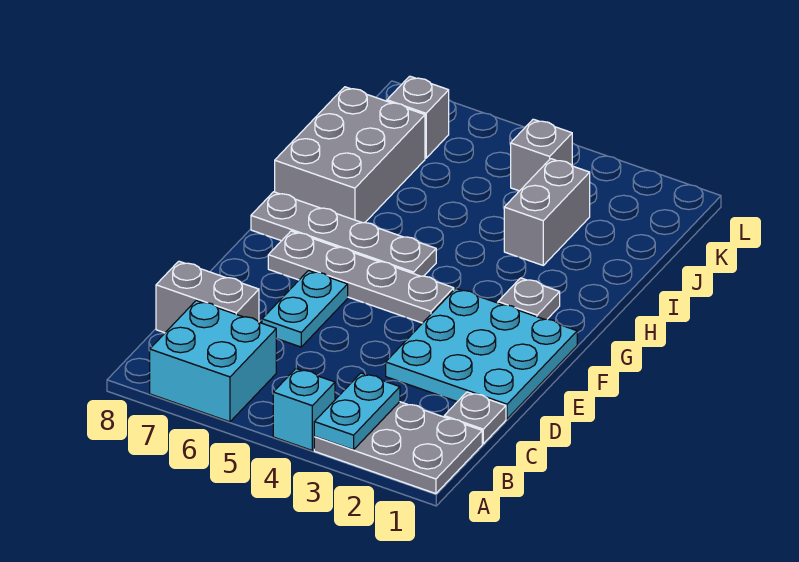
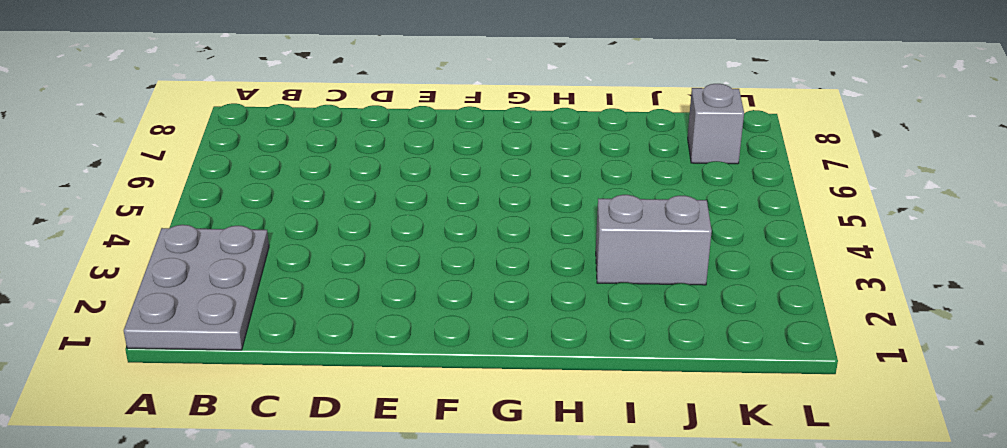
none -> cyan 1x1 brick [273,369,335,450]
none -> cyan 2x2 brick [150,301,276,422]
none -> grey 1x1 plate [444,392,506,444]

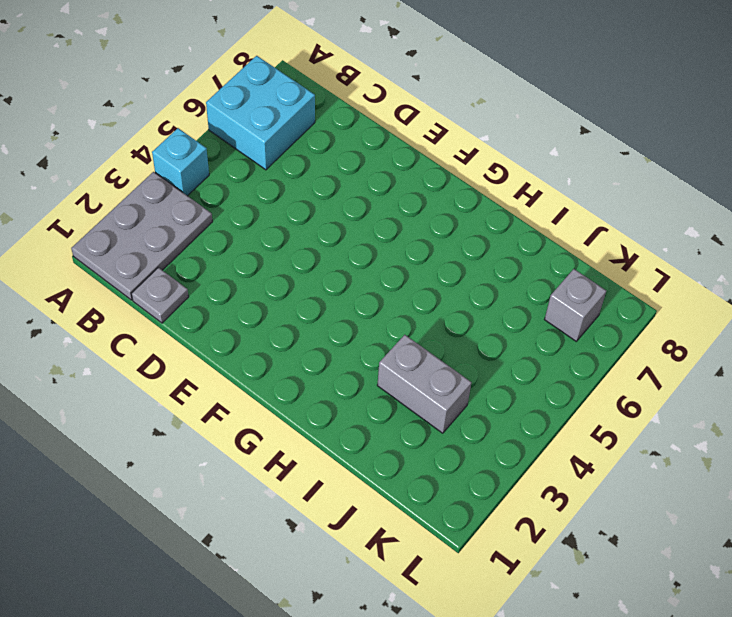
none -> grey 1x2 brick [156,261,259,333]
none -> cyan 3x3 plate [386,289,577,419]
none -> cyan 1x2 plate [262,270,348,347]

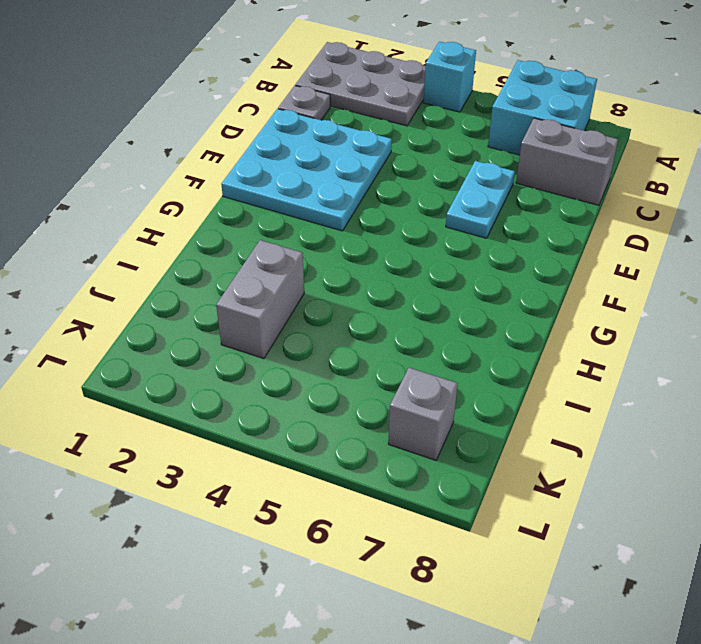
none -> grey 1x4 plate [268,231,454,323]
none -> grey 1x1 plate [498,278,560,319]
none -> grey 1x4 plate [251,192,436,276]

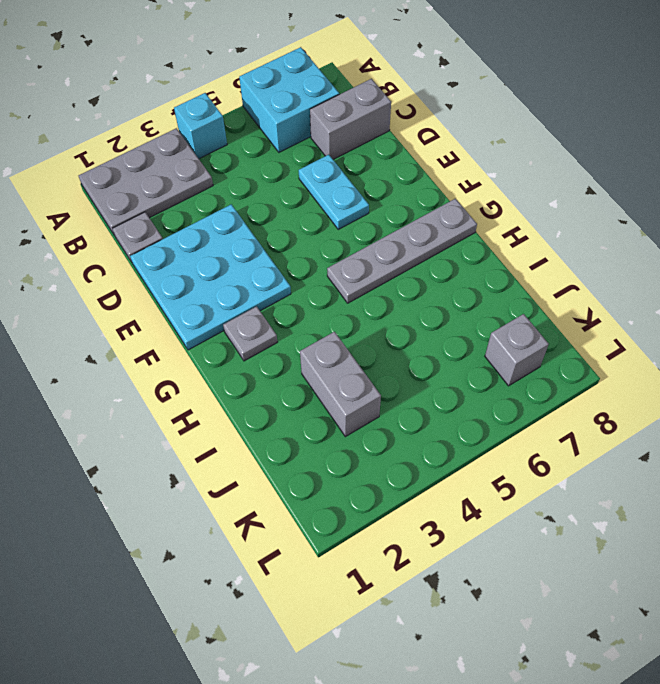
none -> grey 1x4 plate [268,231,454,323]
none -> grey 2x3 brick [275,87,425,223]
none -> grey 1x1 brick [511,119,572,191]

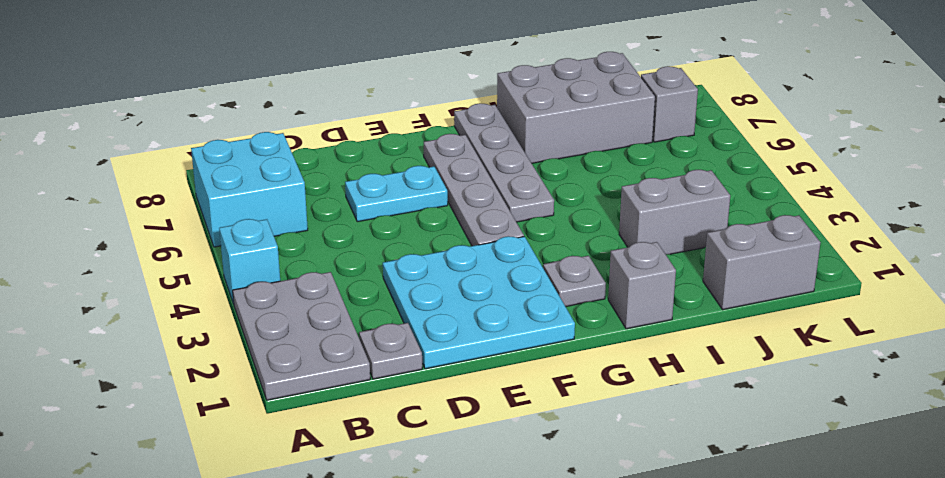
grey 1x1 brick [608,242,676,329] -> grey 1x1 brick moved to [511,119,572,191]
grey 1x2 brick [703,215,821,310] -> grey 1x2 brick turned to [156,261,259,333]
none -> cyan 1x2 plate [314,373,400,450]

